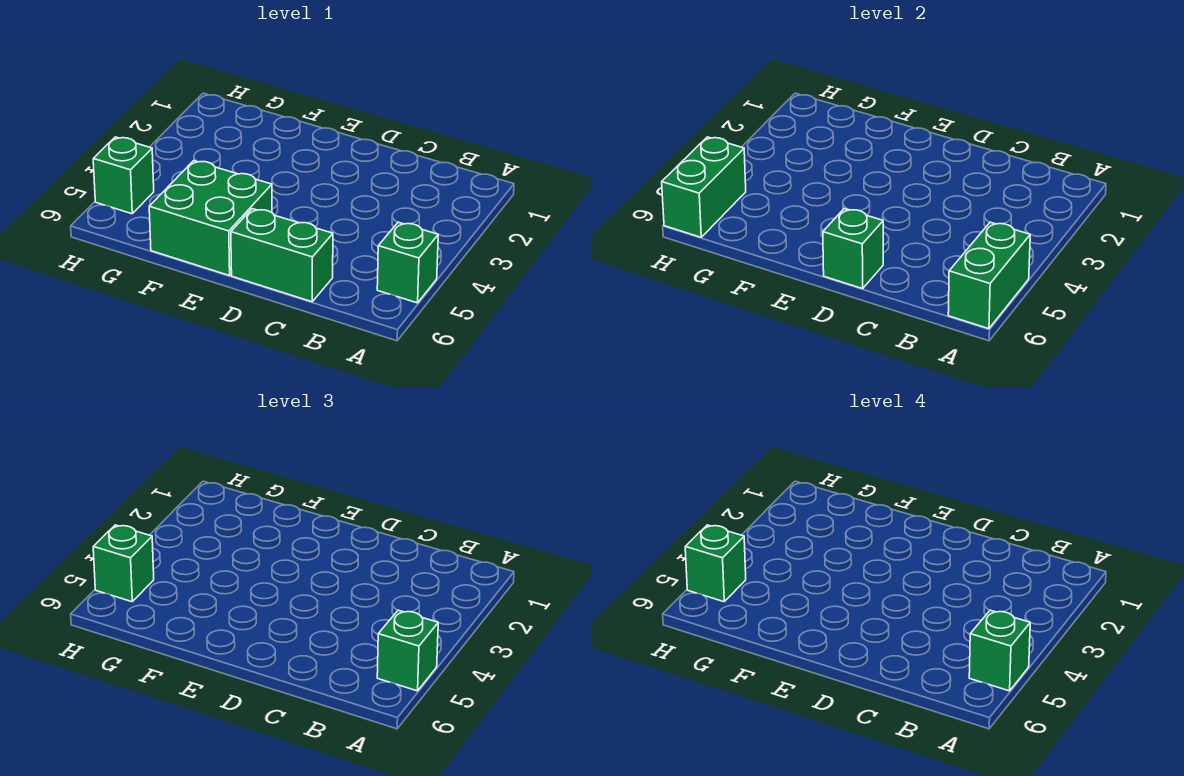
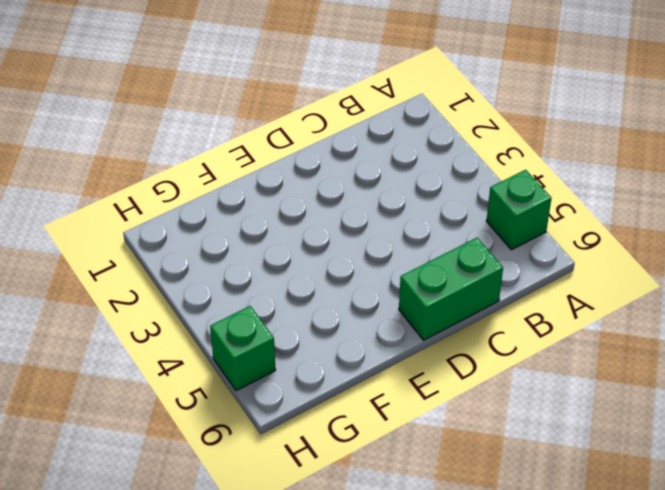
none -> green 2x2 brick [149,161,272,276]
none -> green 1x2 brick [948,222,1030,329]

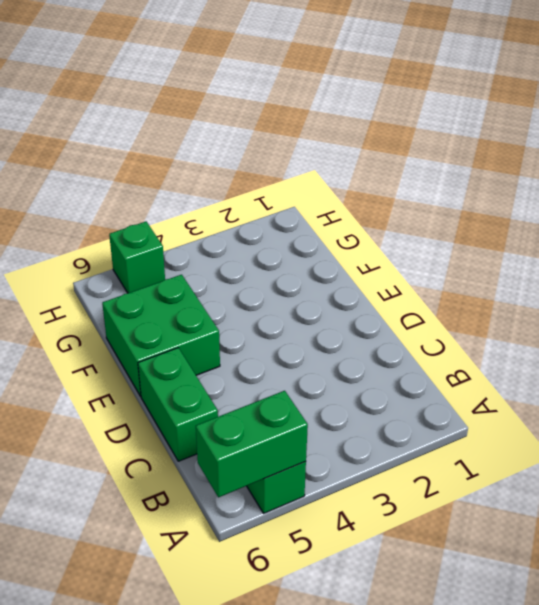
none -> green 1x1 brick [823,209,883,289]
none -> green 1x2 brick [662,137,746,237]

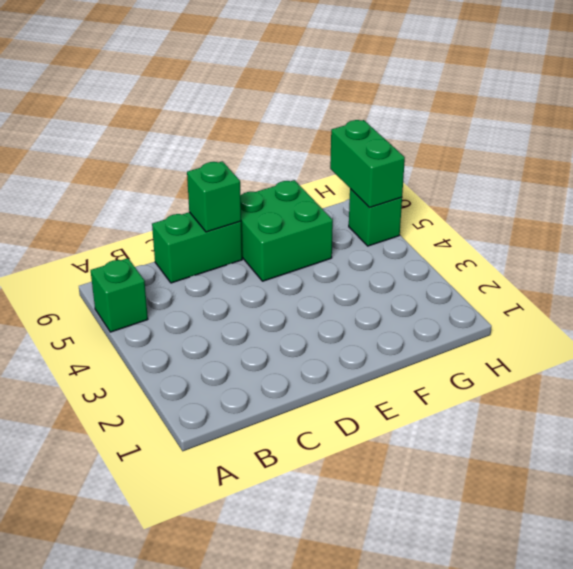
none -> green 1x2 brick [948,222,1030,329]
none -> green 1x1 brick [377,610,438,691]

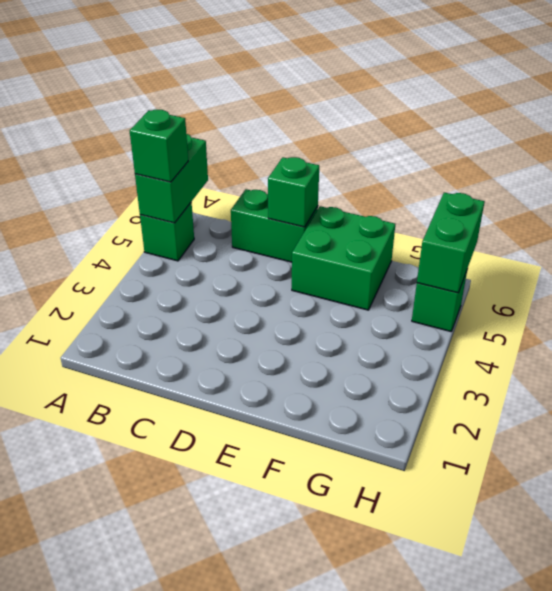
none -> green 1x1 brick [93,525,154,602]
none -> green 1x1 brick [969,610,1030,691]

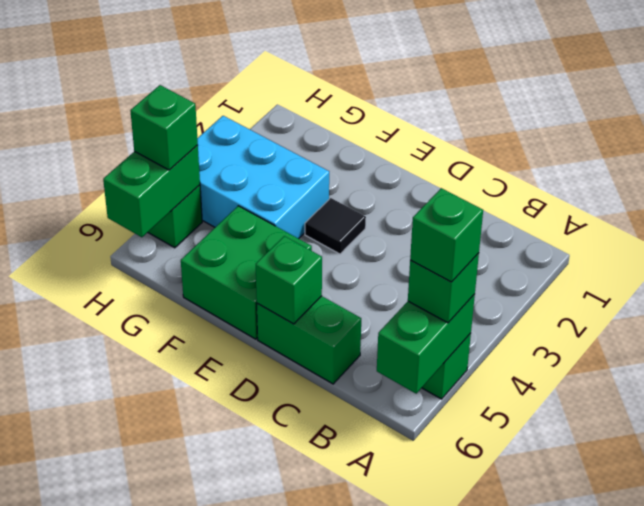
black 1x1 tile [305,198,366,254] -> none
cyan 2x3 brick [197,116,329,239] -> none
none -> green 1x1 brick [685,525,746,602]

